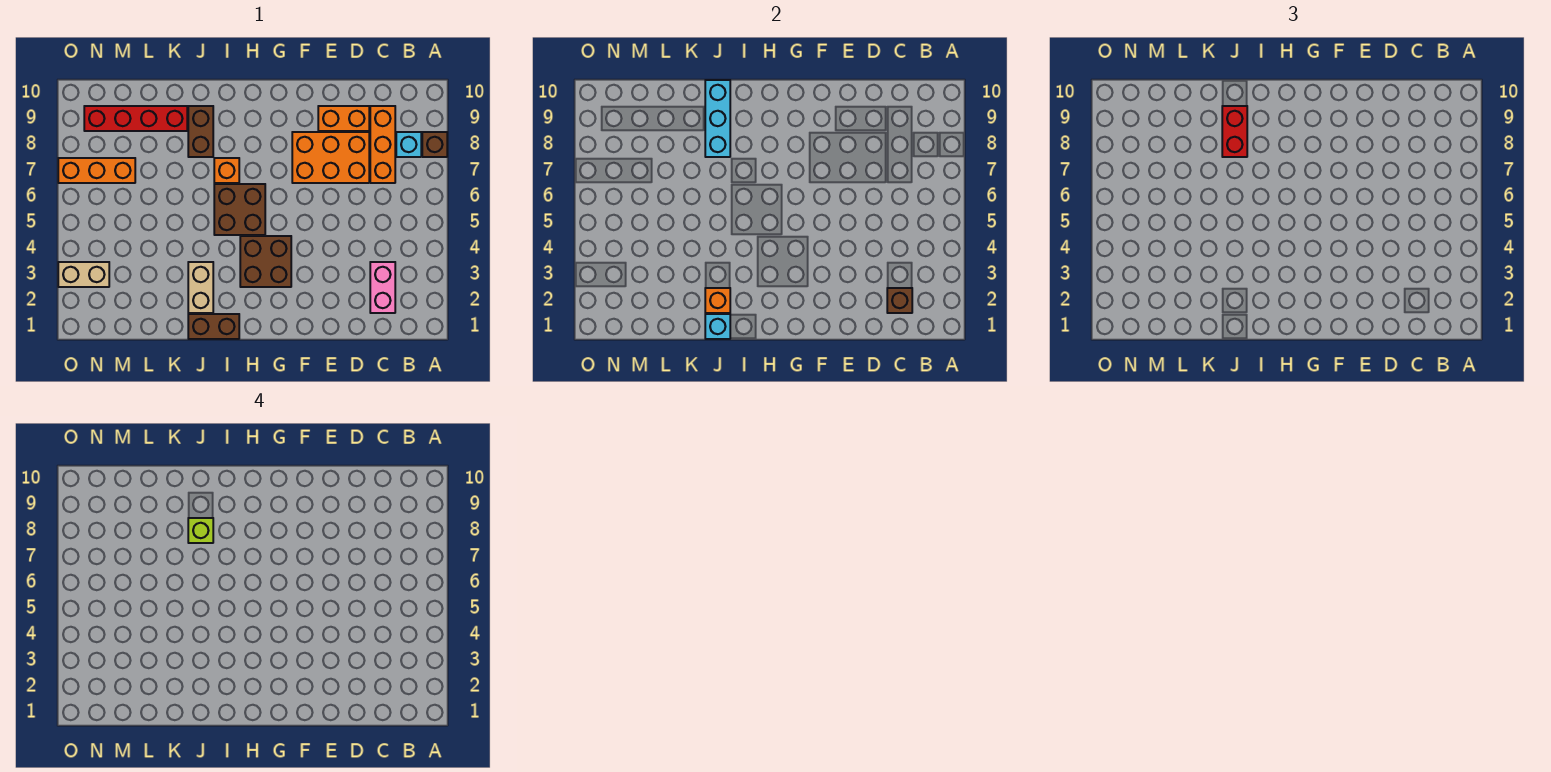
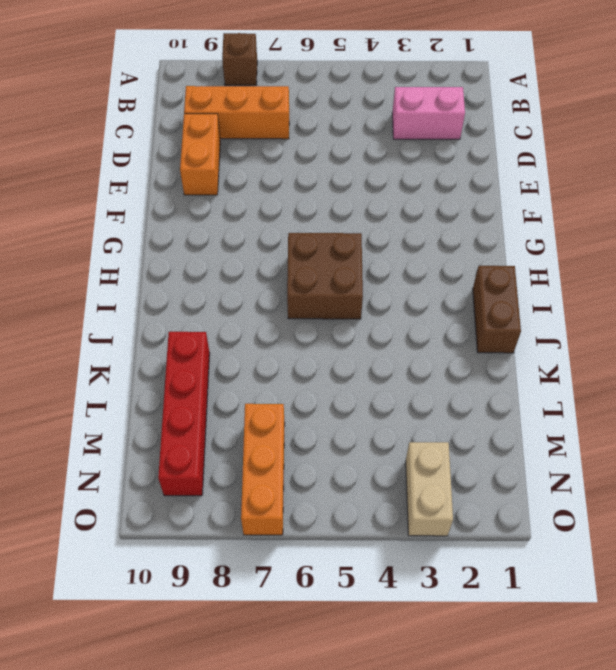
none -> cyan 1x1 brick [396,132,421,157]
none -> orange 2x3 brick [292,132,369,183]
none -> brown 2x2 brick [240,236,291,287]

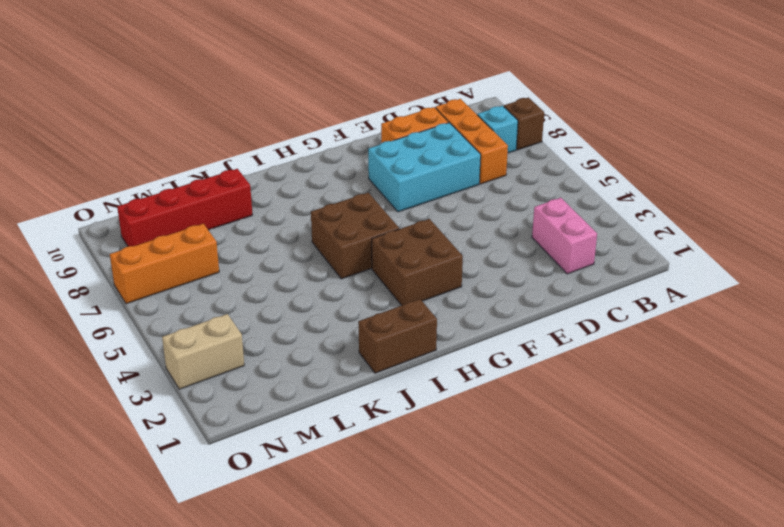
cyan 2x3 brick [368,123,481,212] -> orange 2x3 brick [292,132,369,183]
none -> orange 1x1 brick [214,158,239,183]
none -> tan 1x2 brick [188,262,213,313]
none -> brown 1x2 brick [188,106,213,157]

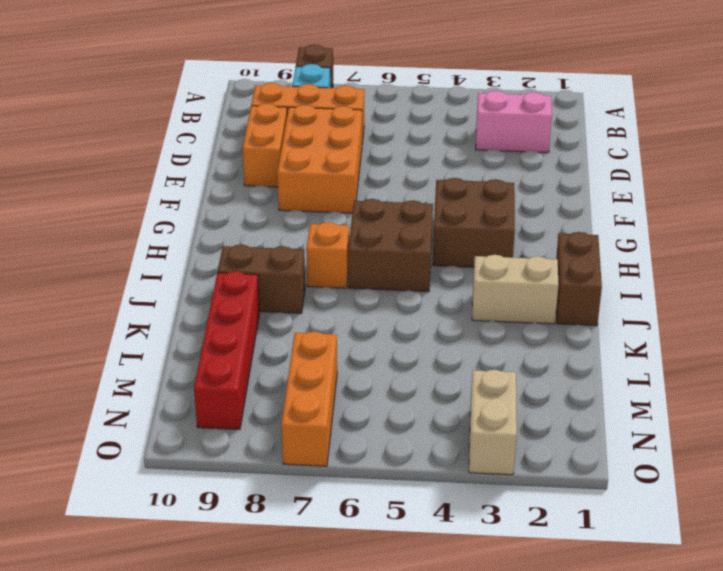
none -> brown 1x1 brick [887,288,912,313]
none -> cyan 1x1 brick [705,314,730,339]
none -> orange 1x1 brick [705,288,730,313]

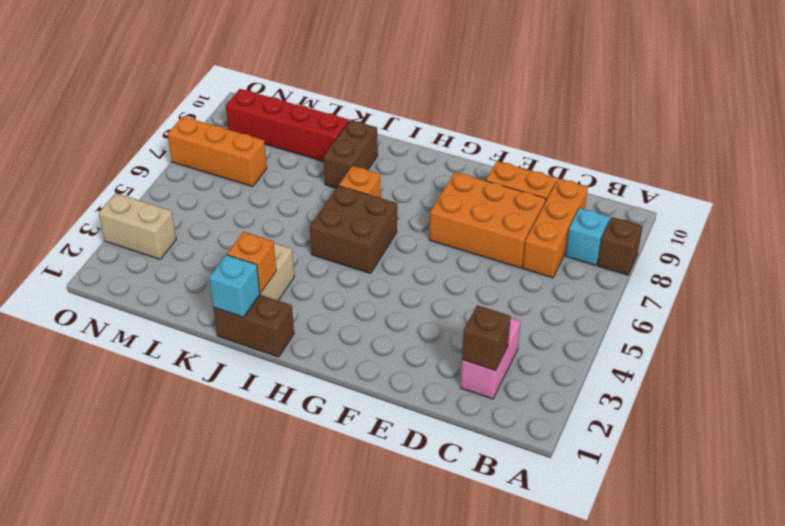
none -> brown 2x2 brick [240,236,291,287]
none -> cyan 1x3 brick [705,80,730,157]
none -> red 1x2 brick [1222,106,1247,157]

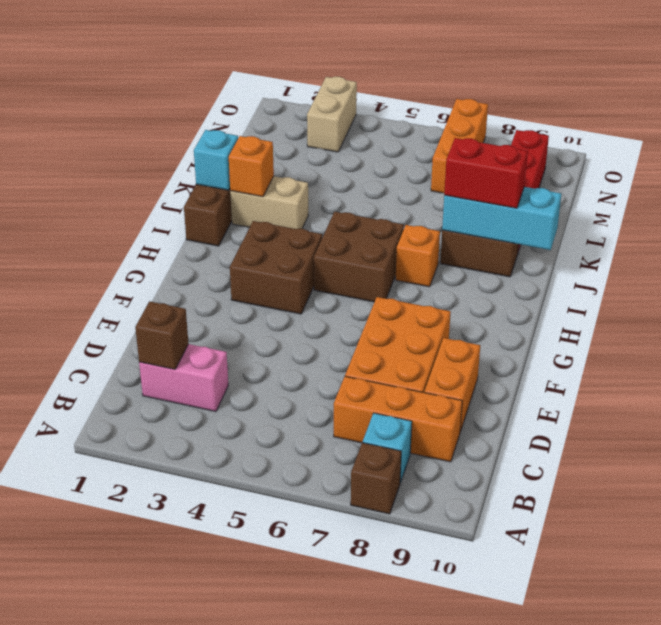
none -> lime 1x1 brick [188,518,213,543]

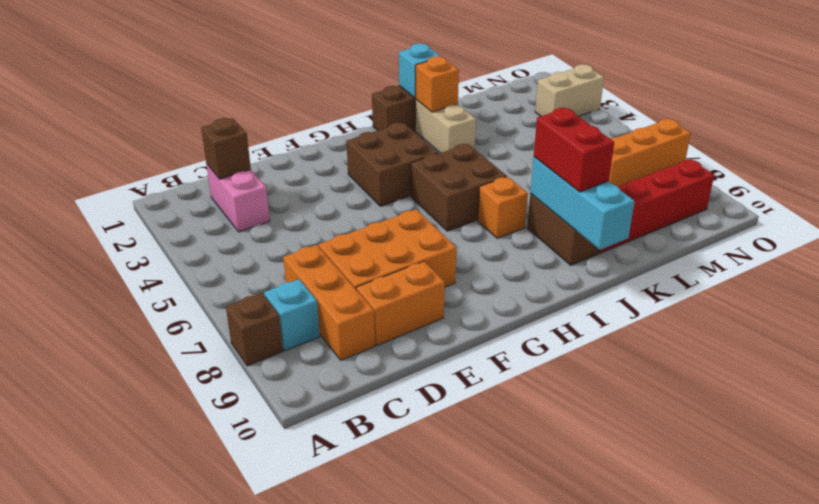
none -> lime 1x1 brick [188,518,213,543]

